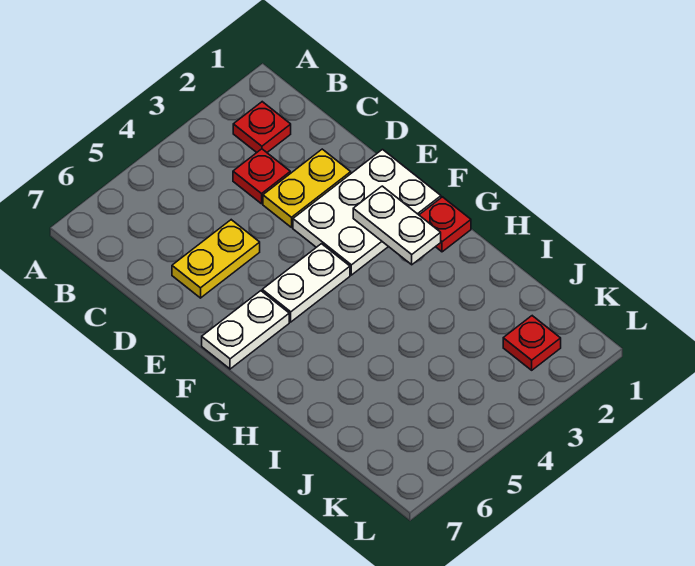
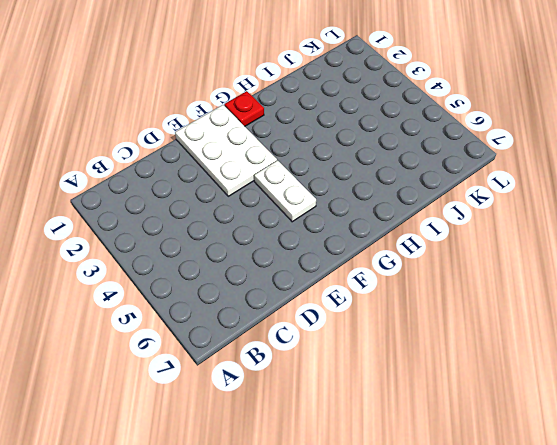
none -> red 1x1 plate [233,102,291,152]
none -> red 1x1 plate [233,149,290,204]

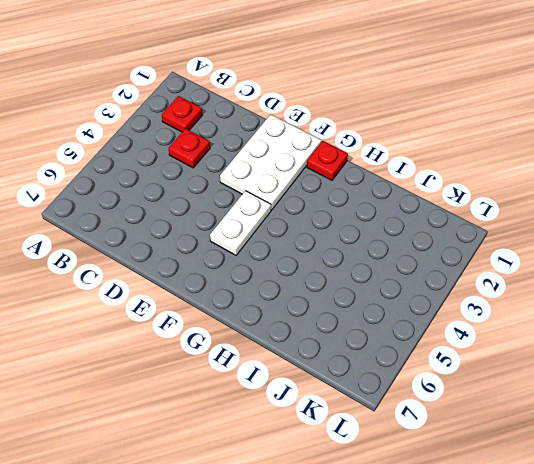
none -> yellow 1x2 plate [263,149,351,227]
none -> yellow 1x2 plate [172,220,260,298]

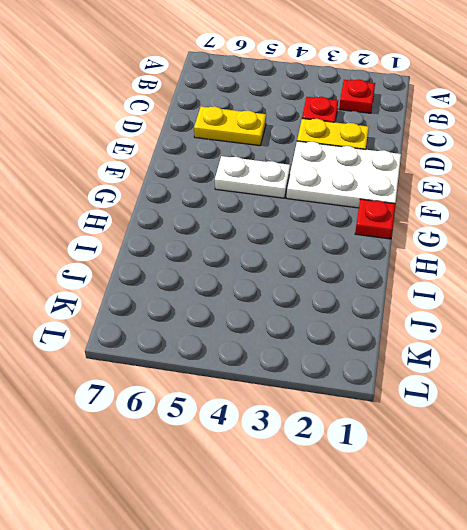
none -> white 1x2 plate [202,291,289,369]
none -> red 1x1 plate [503,316,561,370]

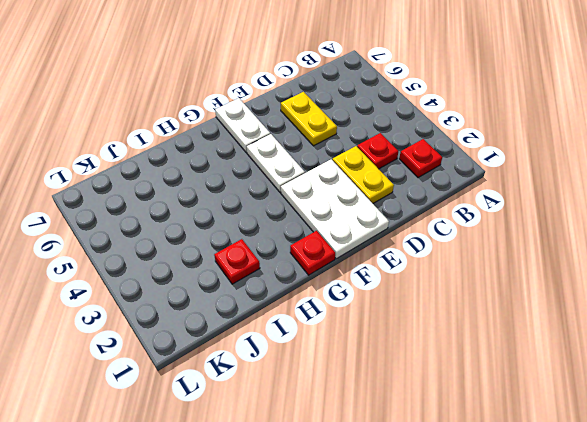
red 1x1 plate [214,239,260,284] -> red 1x1 plate moved to [503,316,561,370]
none -> white 1x2 plate [353,186,441,265]

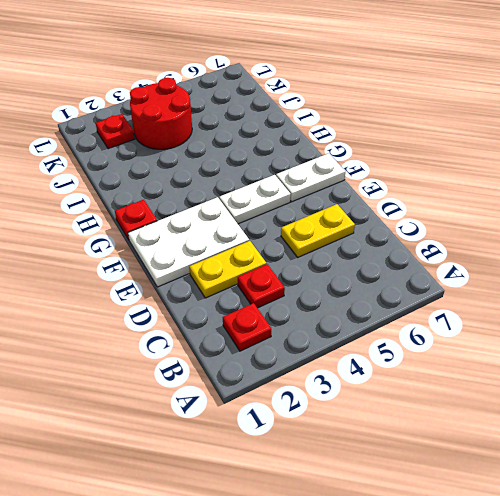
red 2x2 round brick [130,78,192,149] -> none
none -> white 1x2 plate [353,186,441,265]

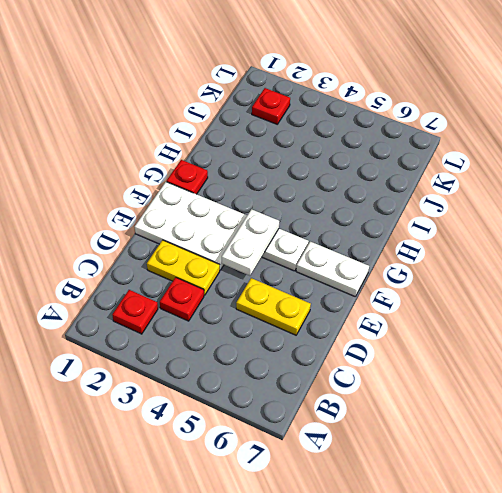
white 1x2 plate [222,209,279,276] -> white 1x2 plate moved to [353,186,441,265]

